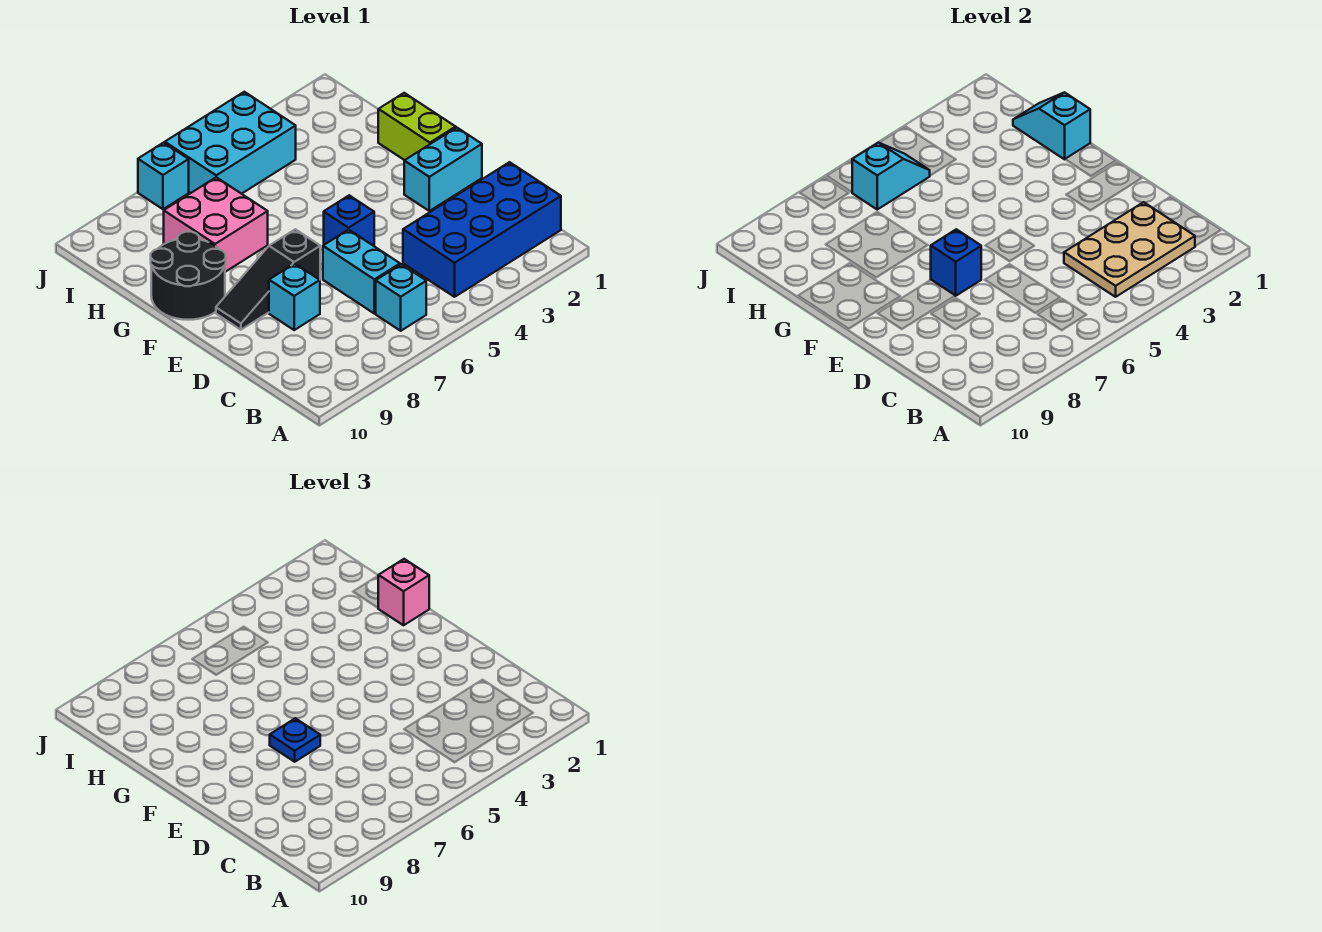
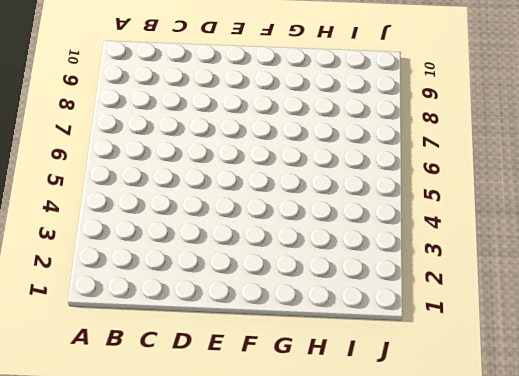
none -> blue 2x4 brick [403,162,561,297]
none -> cyan 1x1 brick [376,264,426,331]
none -> cyan 1x2 brick [323,230,400,313]

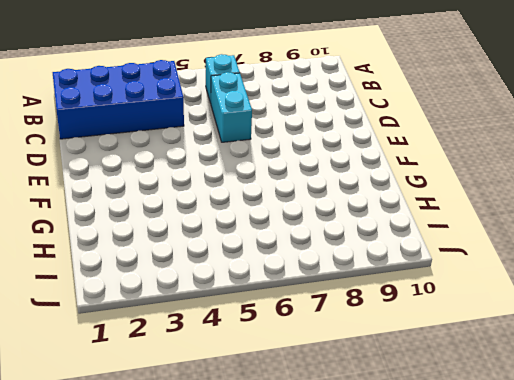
none -> cyan 1x1 brick [269,264,320,330]
none -> cyan 1x2 brick [404,128,482,211]
none -> blue 1x1 brick [324,195,374,246]

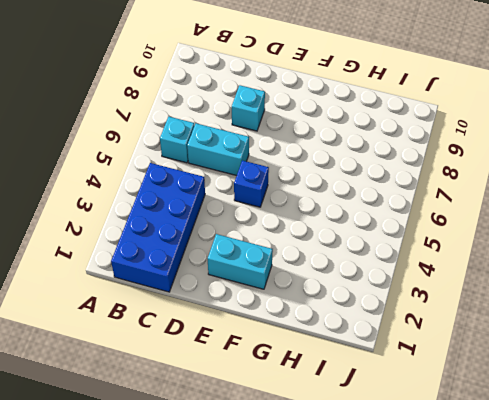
cyan 1x2 brick [208,234,273,289] -> cyan 1x2 brick turned to [404,128,482,211]
none -> black 1x3 slope [216,229,320,330]
none -> lime 1x2 brick [378,93,456,160]
none -> black 2x2 round brick [151,232,226,320]

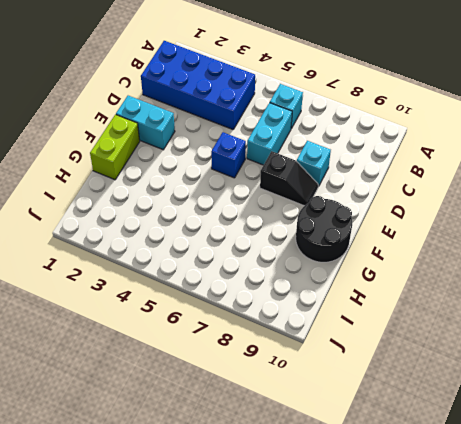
black 1x2 slope [260,151,318,206] -> black 1x3 slope [216,229,320,330]
none -> pink 2x2 brick [164,177,268,272]
none -> cyan 2x3 brick [165,92,296,194]
none -> cyan 1x1 brick [138,143,189,209]

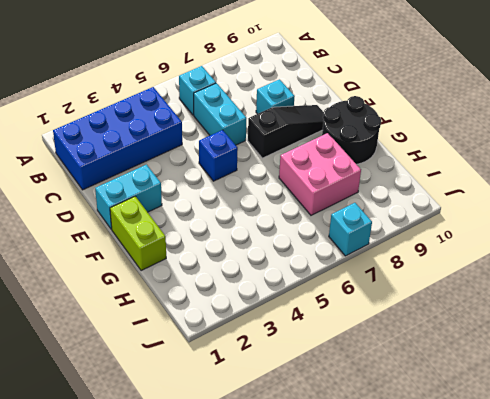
none -> cyan 2x3 brick [165,92,296,194]
none -> tan 2x3 plate [1064,202,1195,297]
none -> blue 1x1 brick [931,229,981,296]

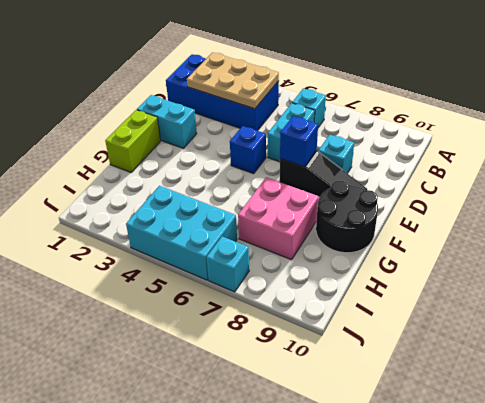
none -> cyan 1x2 slope [1013,92,1090,159]
none -> cyan 1x2 slope [852,143,930,209]
none -> blue 1x1 plate [270,718,320,762]

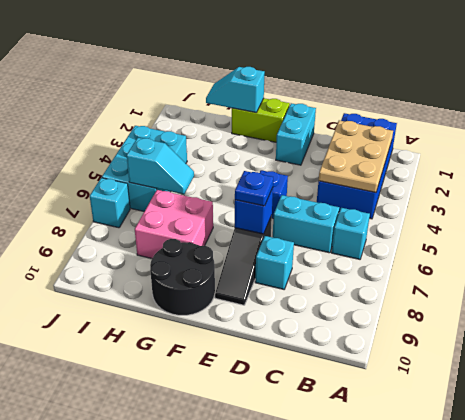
cyan 1x2 slope [127,138,194,194] -> cyan 1x2 slope turned to [852,143,930,209]
none -> pink 1x1 brick [378,559,429,625]

